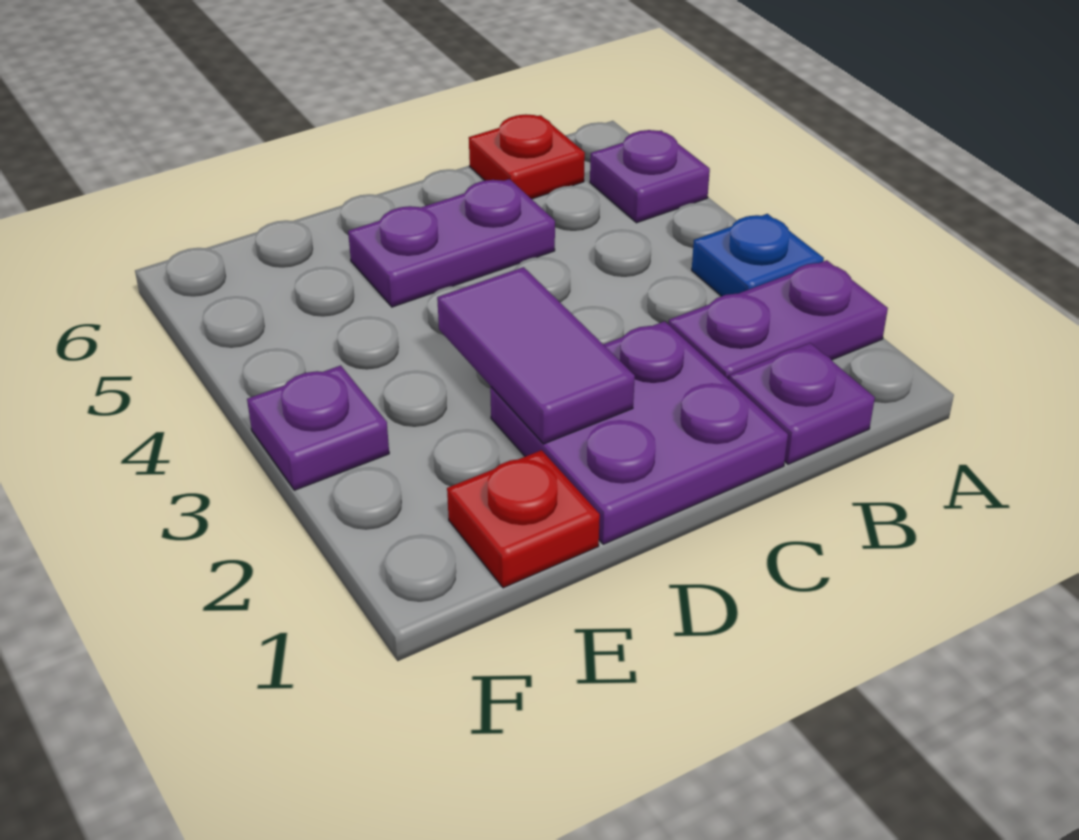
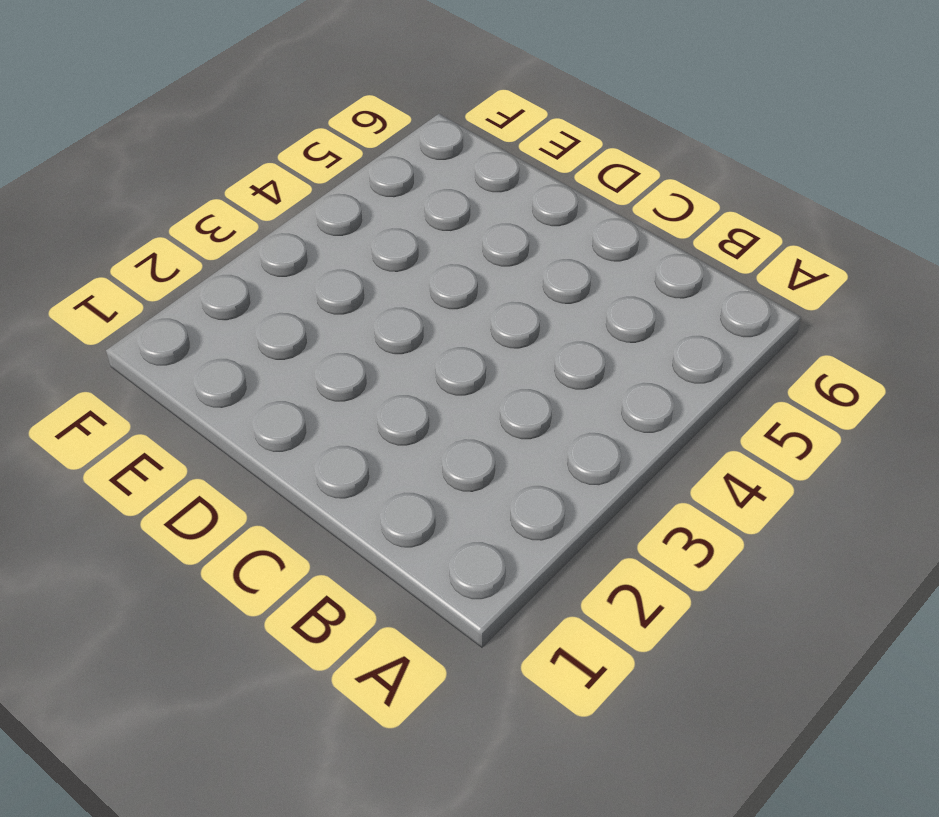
none -> purple 1x2 plate [669,260,888,380]
none -> blue 1x1 plate [692,214,824,296]

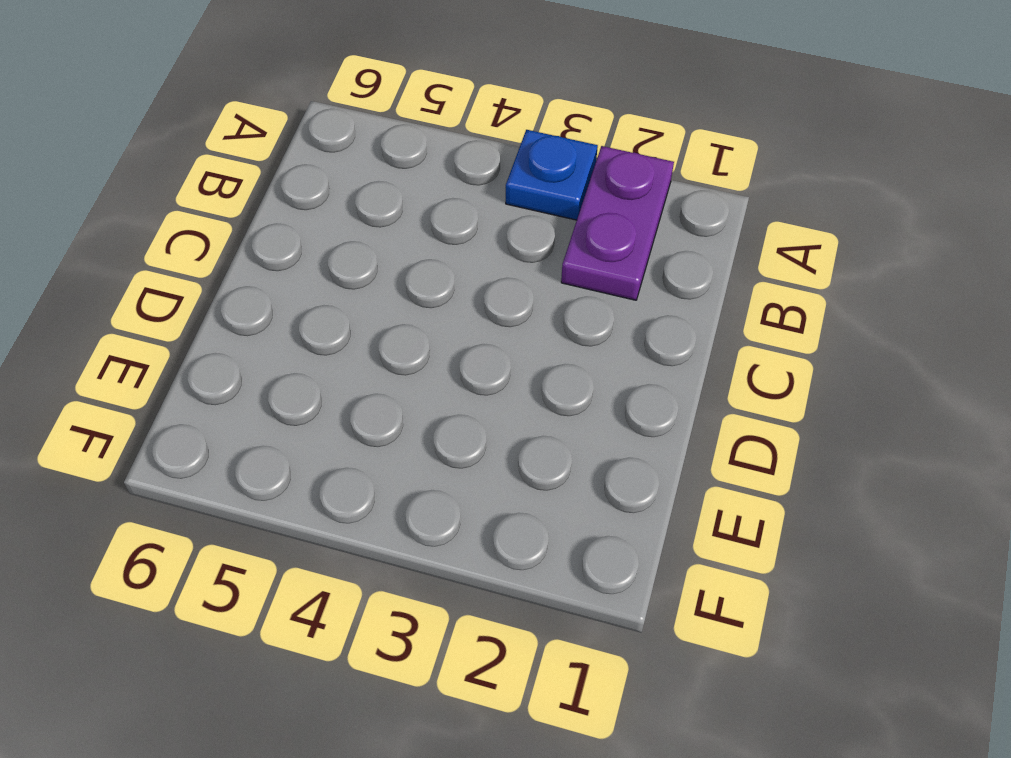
none -> purple 1x1 plate [590,130,710,223]
none -> purple 1x1 plate [729,343,875,464]

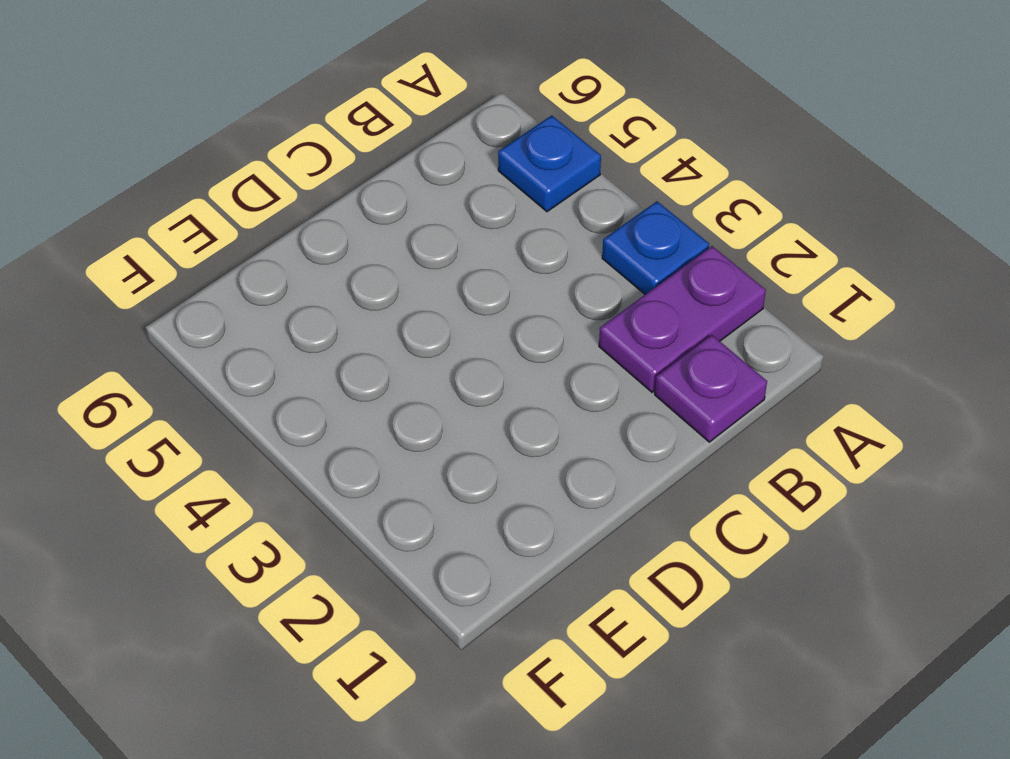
blue 1x1 plate [498,115,601,212] -> purple 1x1 plate [590,130,710,223]
none -> red 1x1 plate [469,114,585,199]
none -> purple 2x2 plate [490,321,788,544]

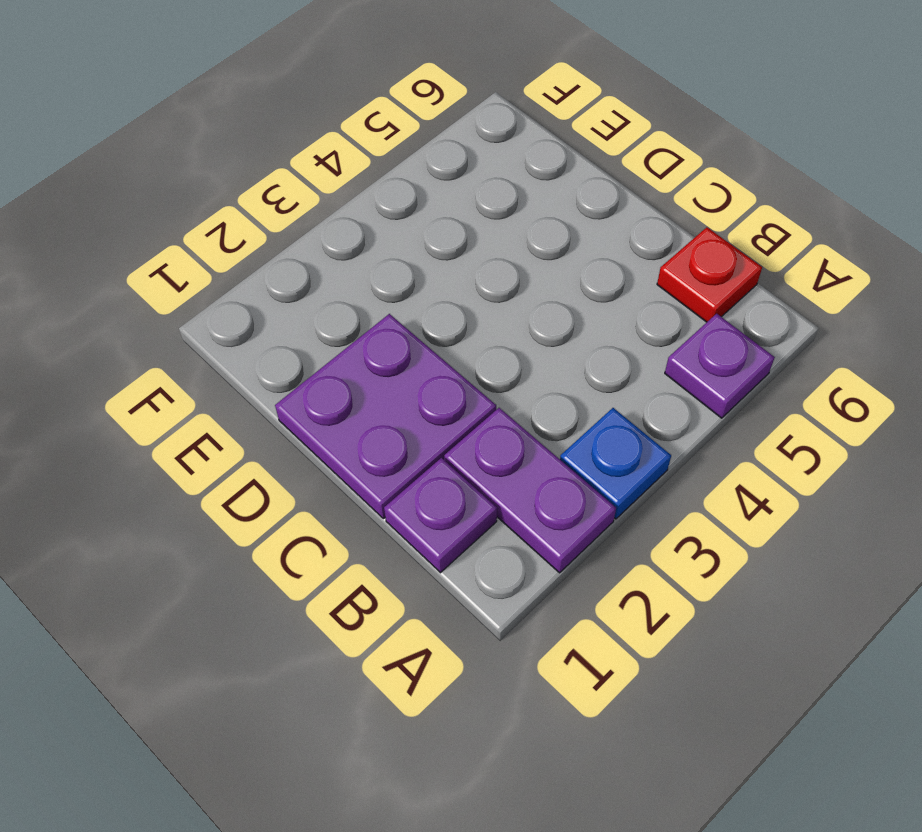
none -> purple 1x2 plate [348,179,555,307]
none -> red 1x1 plate [447,450,600,588]

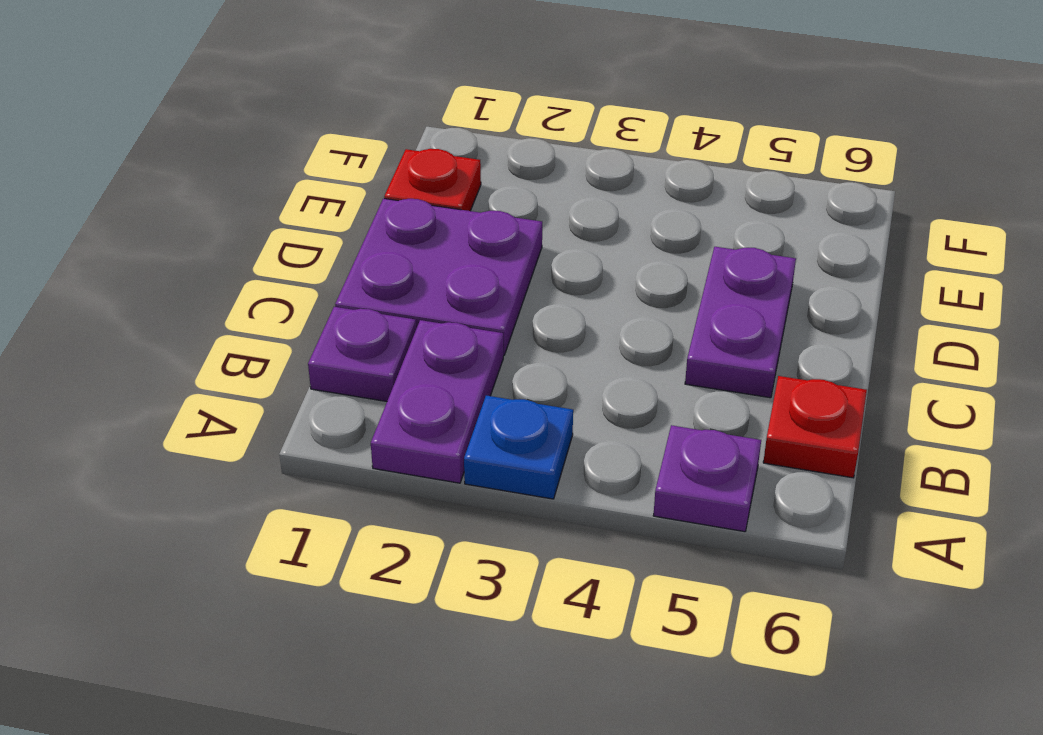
none -> purple 1x1 plate [247,365,389,490]
none -> purple 1x2 tile [437,267,635,444]

